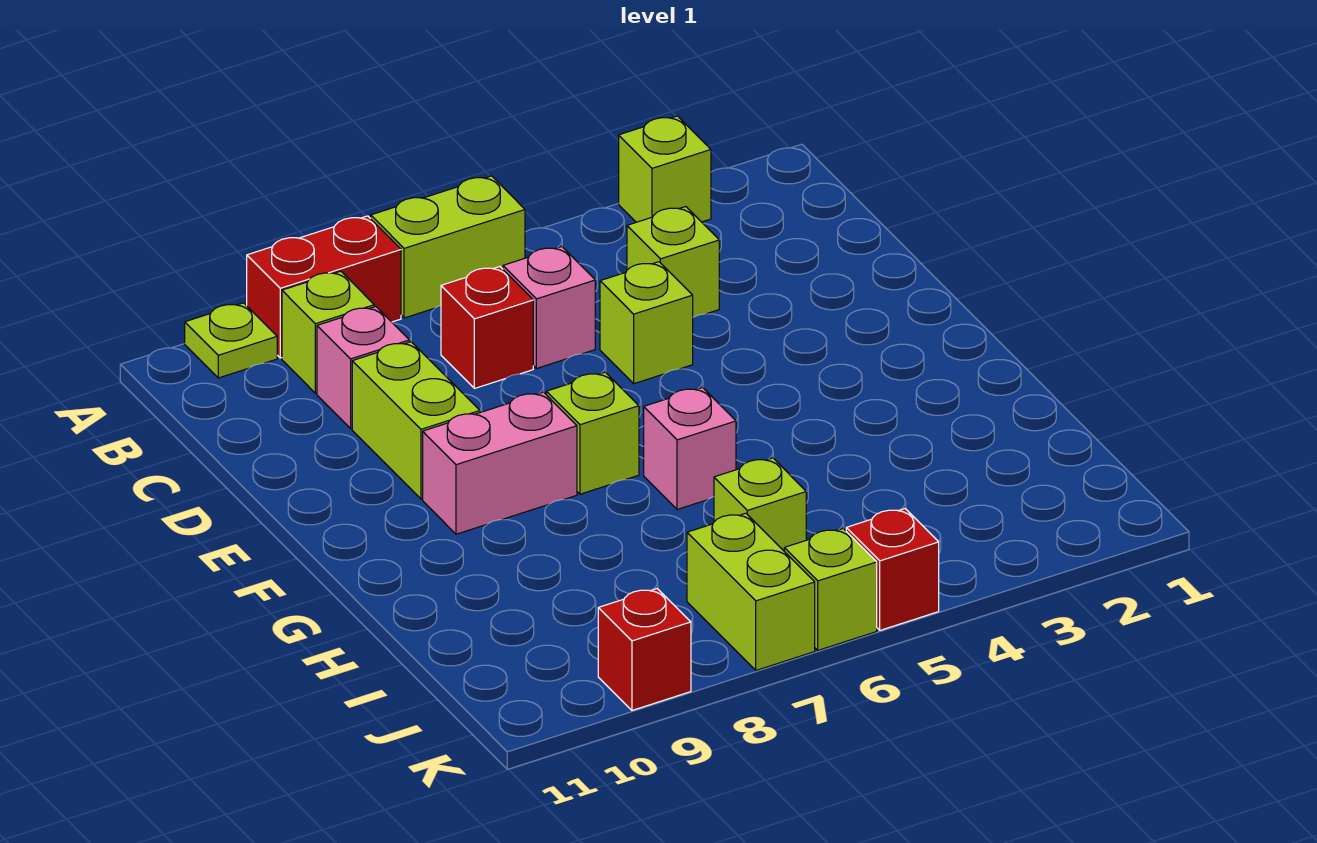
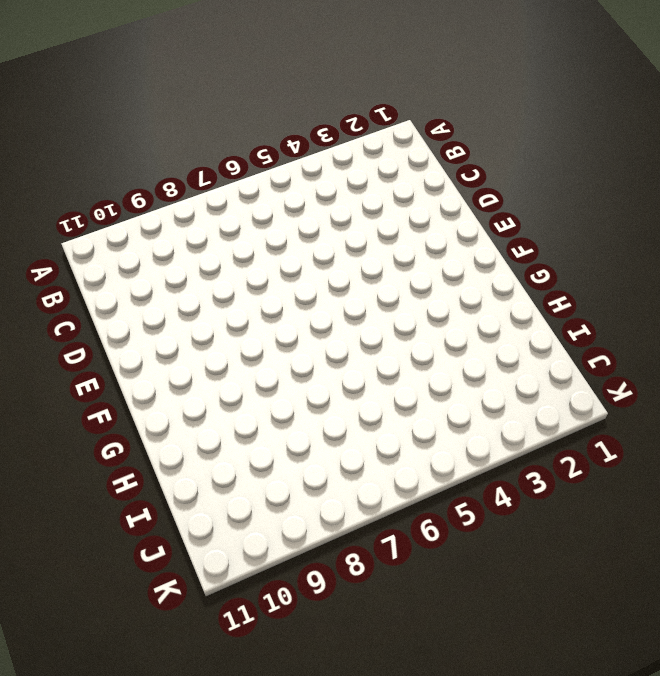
none -> lime 1x1 brick [619,116,711,222]
none -> lime 1x2 brick [371,176,525,318]
none -> red 1x2 brick [247,216,401,358]

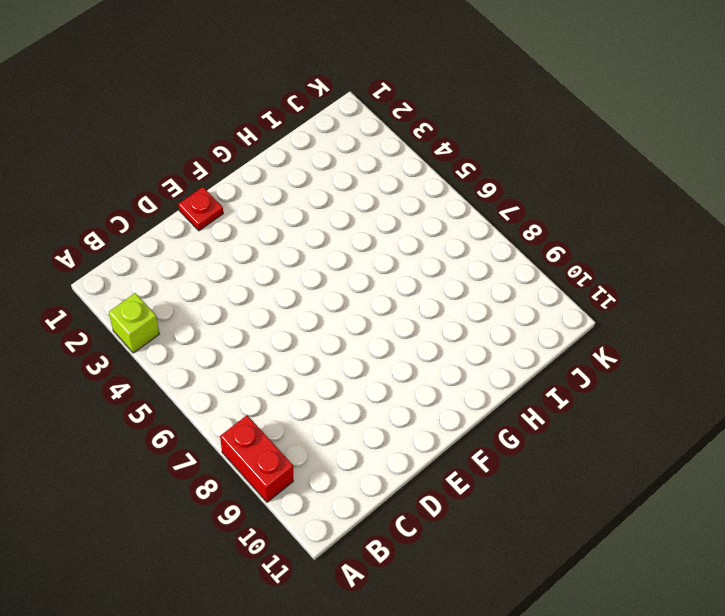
red 1x1 plate [178,187,223,231] -> none
none -> lime 1x2 brick [371,176,525,318]
none -> lime 1x1 plate [185,303,277,378]
none -> lime 1x1 brick [282,271,374,393]

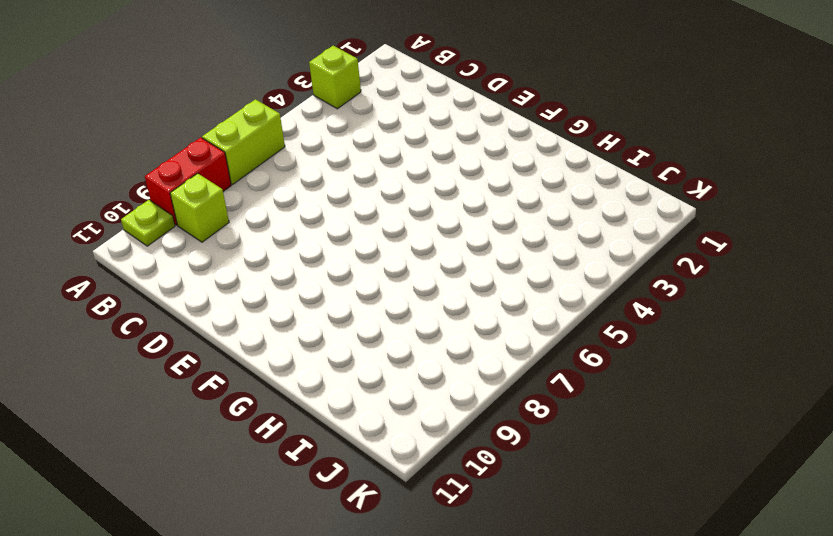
none -> lime 1x1 brick [627,207,719,317]
none -> pink 1x1 brick [503,247,595,368]
none -> red 1x1 brick [441,267,533,389]

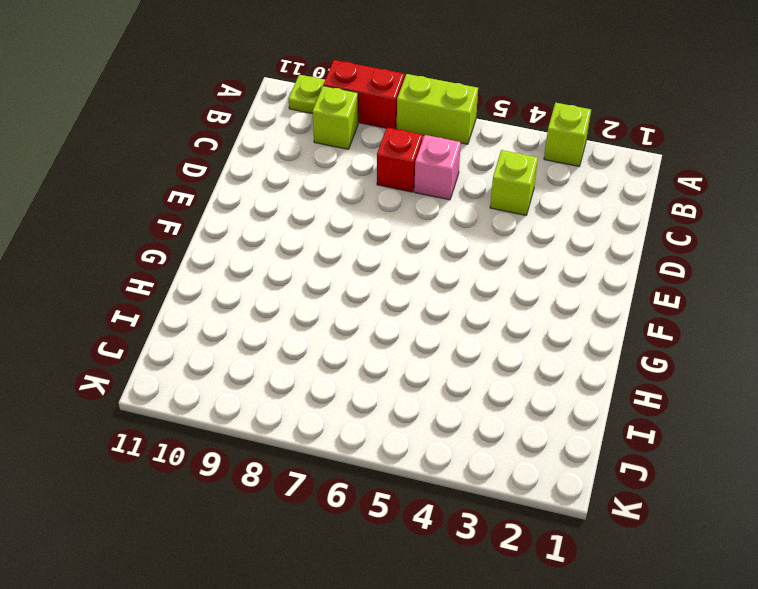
none -> pink 1x1 brick [317,307,410,428]
none -> lime 1x1 brick [600,262,693,384]
none -> lime 1x2 brick [352,342,480,499]

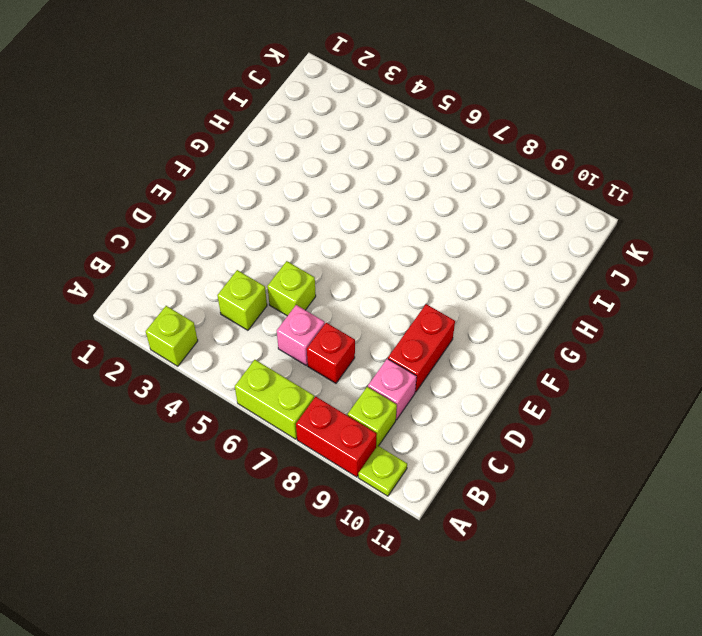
red 1x2 brick [388,304,455,392] -> lime 1x2 brick [352,342,480,499]
none -> lime 1x1 brick [546,372,639,494]
none -> pink 1x2 brick [423,392,577,534]
none -> pink 1x1 brick [644,388,736,509]

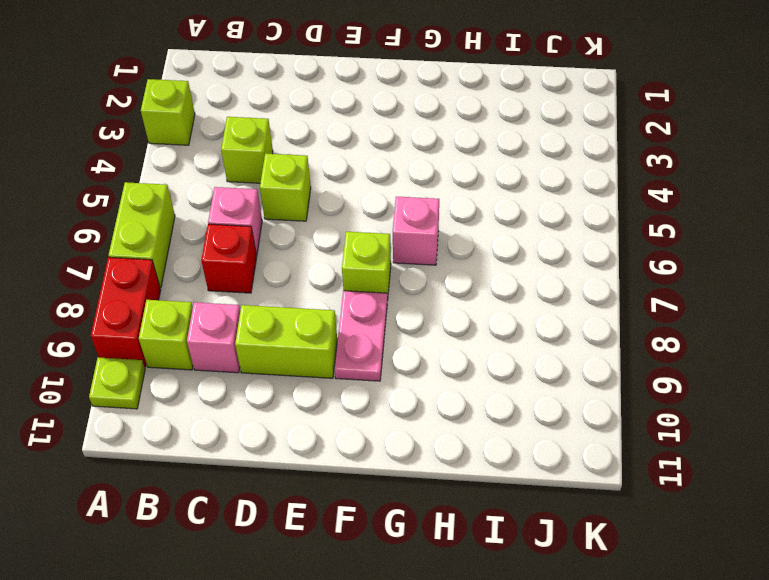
pink 1x2 plate [334,291,387,381] -> pink 1x2 brick [423,392,577,534]
none -> lime 1x1 brick [714,458,806,551]
none -> lime 1x2 brick [687,513,815,670]
none -> red 1x1 brick [846,509,939,630]

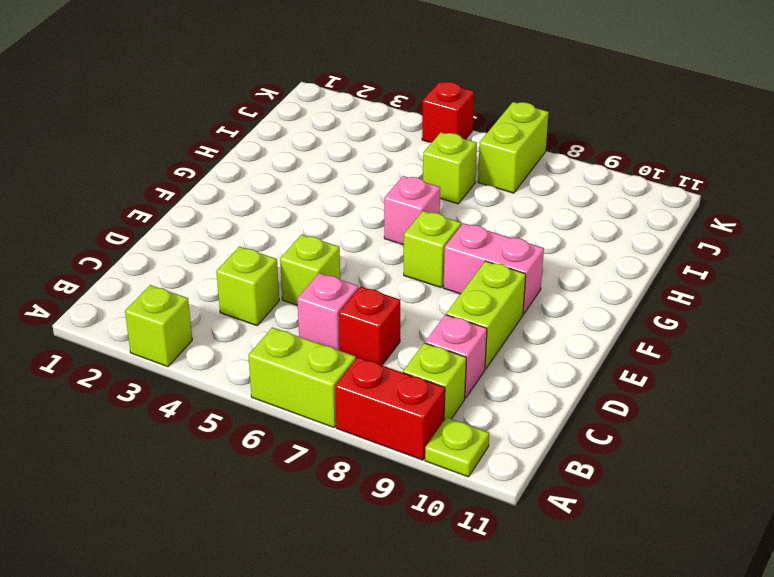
none -> lime 1x1 brick [784,529,877,650]
none -> red 1x1 brick [598,589,691,710]

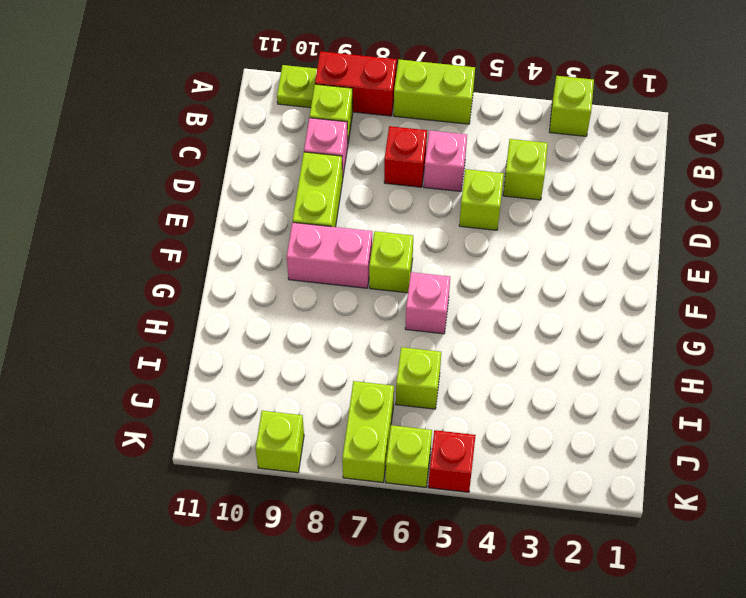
lime 1x1 brick [256,411,304,473] -> red 1x1 brick [598,589,691,710]

